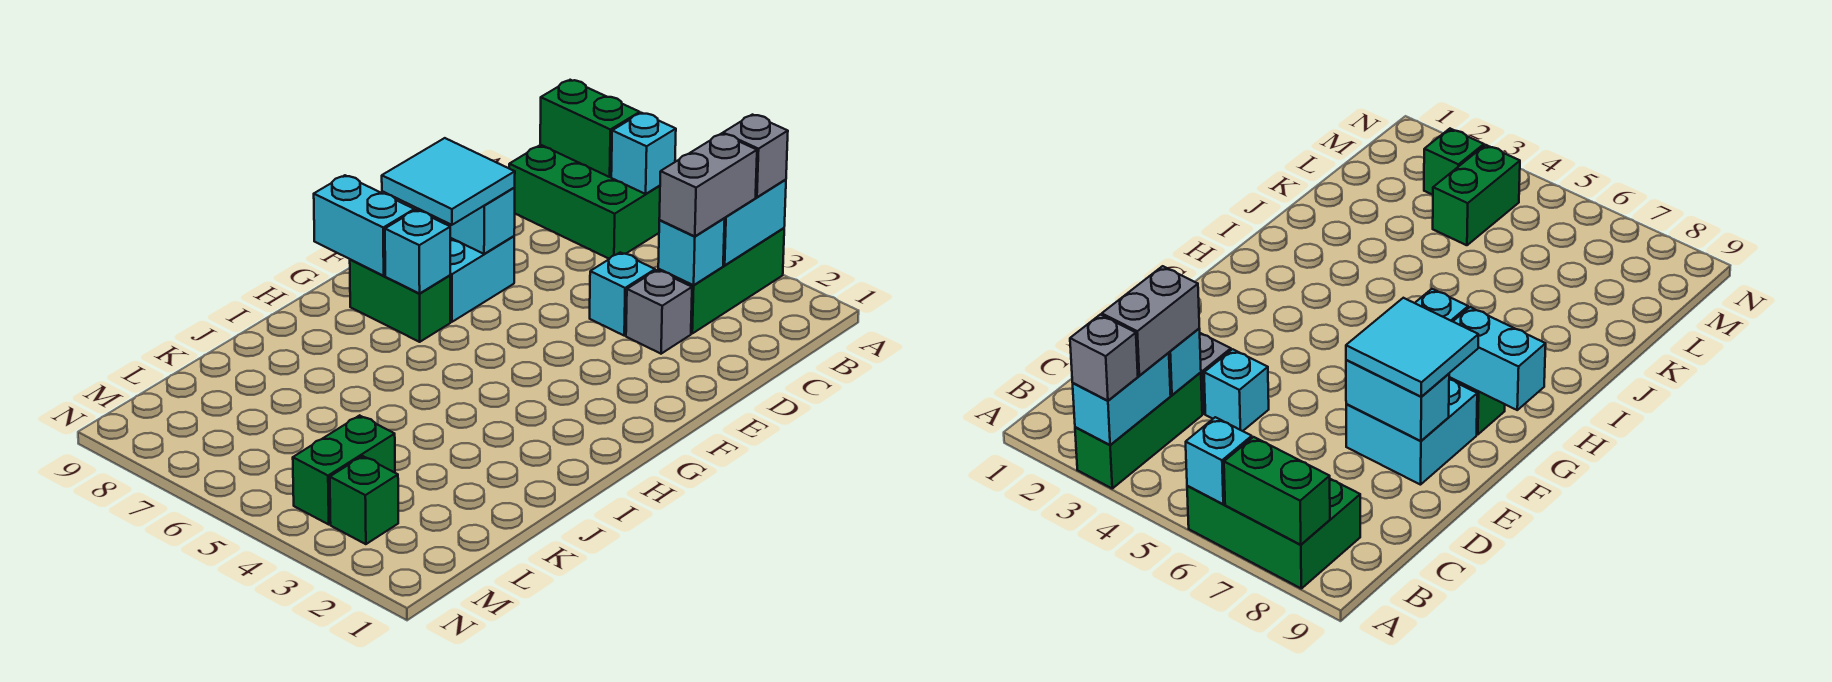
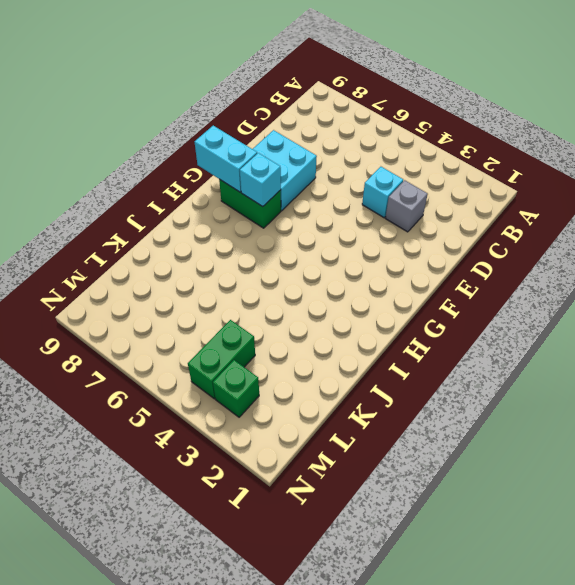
none -> green 1x3 brick [658,228,784,333]
none -> green 2x3 brick [509,145,660,259]
none -> cyan 1x2 brick [723,179,786,265]

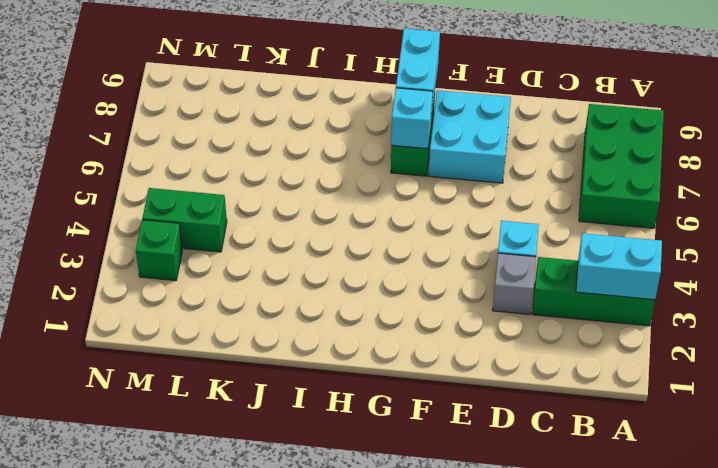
none -> cyan 1x1 brick [611,113,676,194]
none -> green 1x2 brick [540,80,640,177]
none -> cyan 1x1 brick [658,219,725,285]

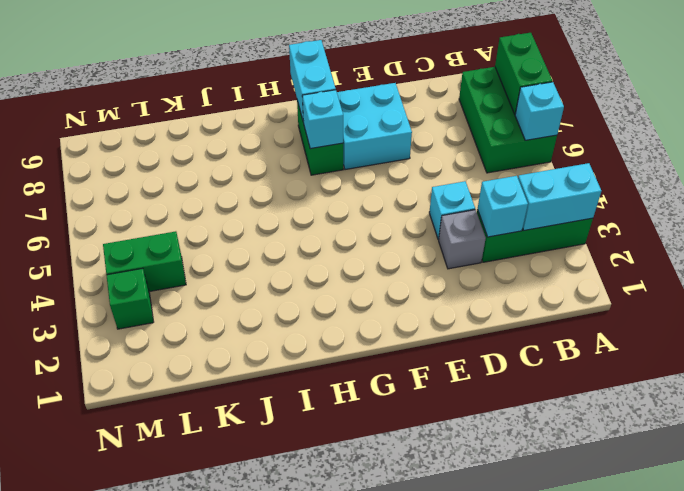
none -> cyan 1x2 brick [414,187,515,254]
none -> grey 1x1 brick [723,115,788,197]
none -> grey 1x2 brick [659,134,757,236]

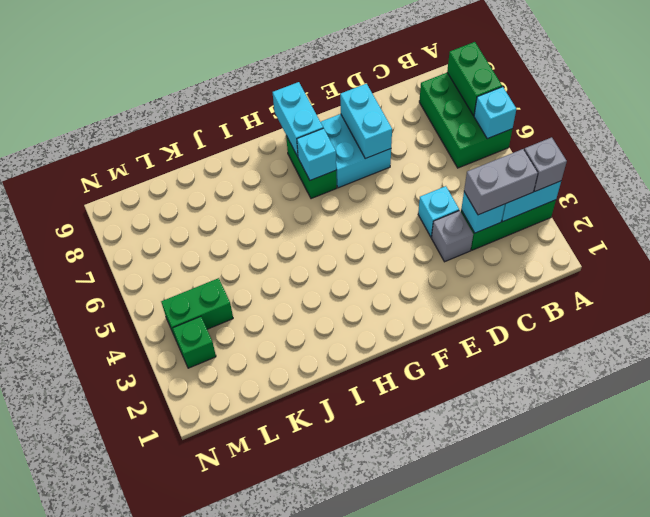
none -> cyan 2x2 tile [382,138,515,225]

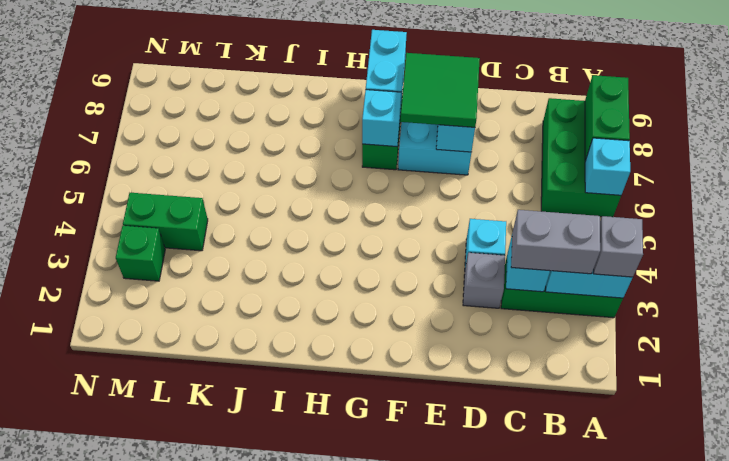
green 2x2 tile [400,53,480,127] -> cyan 2x2 tile [382,138,515,225]

